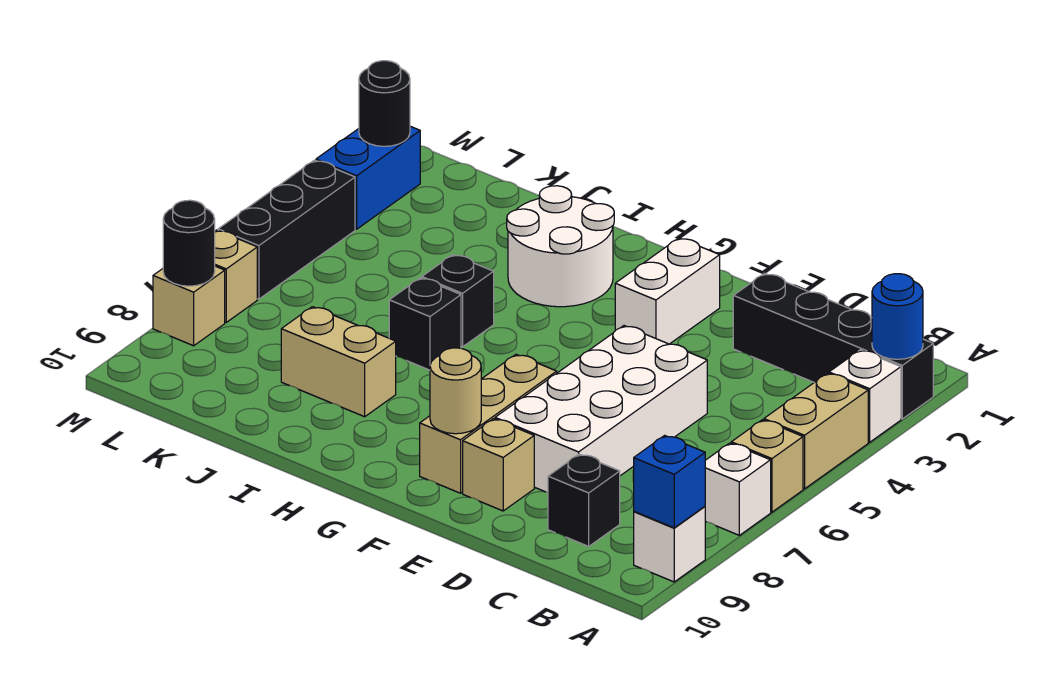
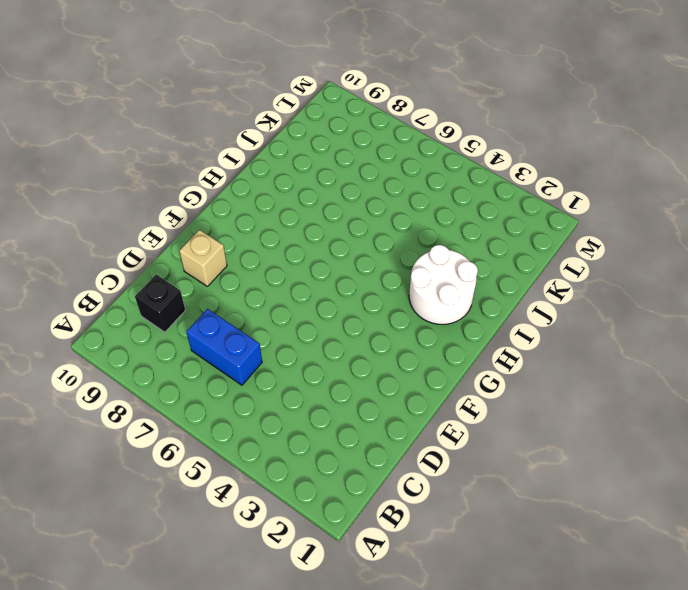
blue 1x2 brick [186,309,262,385] -> blue 1x2 brick moved to [316,126,420,229]
none -> black 1x4 brick [733,273,933,419]
none -> white 1x1 brick [829,350,901,442]
none -> tan 1x2 brick [764,373,868,489]

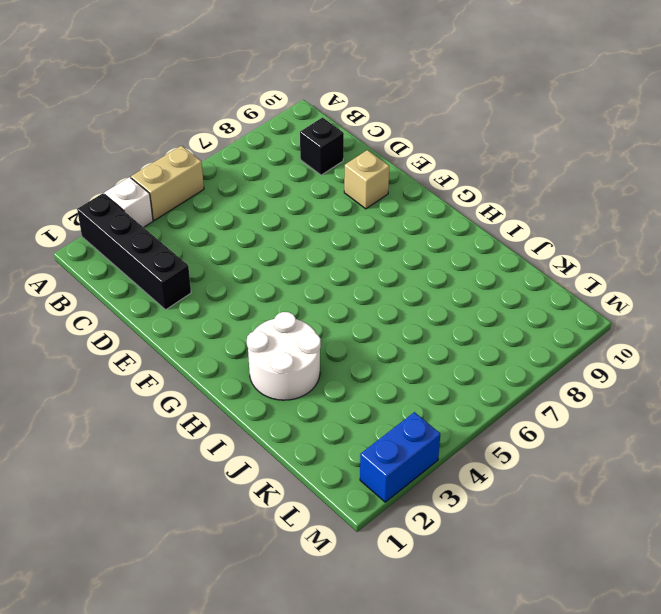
none -> tan 1x1 brick [731,420,803,512]
none -> white 1x1 brick [705,443,771,535]
none -> white 1x1 brick [634,506,705,582]

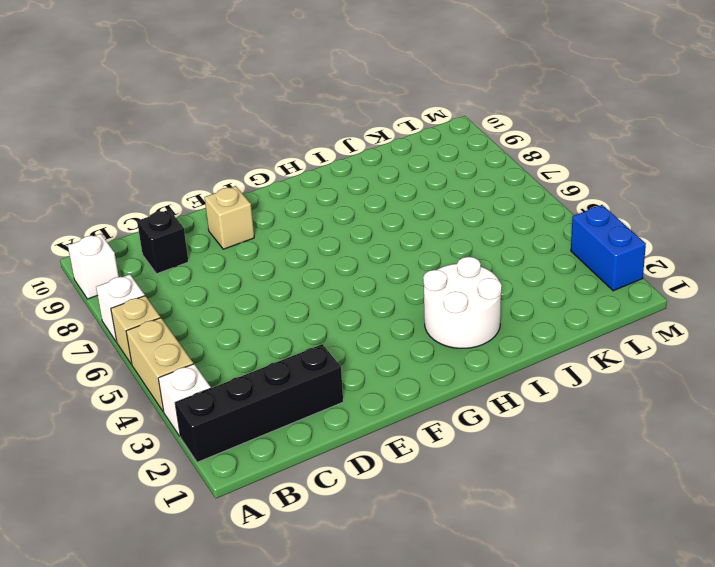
none -> white 2x4 brick [495,326,707,492]
none -> white 1x2 brick [615,238,720,344]
none -> tan 1x3 brick [420,354,557,493]

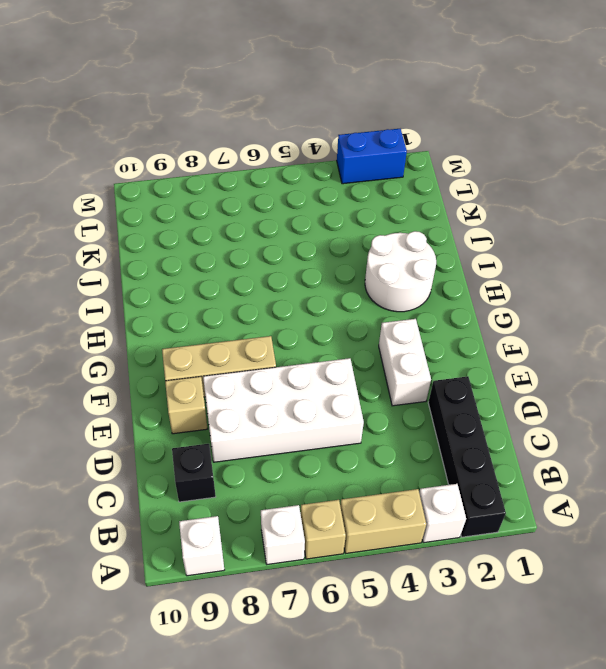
white 1x2 brick [379,319,431,406] -> white 1x2 brick turned to [615,238,720,344]
none -> black 1x1 brick [422,255,494,347]
none -> black 1x1 brick [389,278,461,370]
none -> tan 1x2 brick [281,307,396,417]

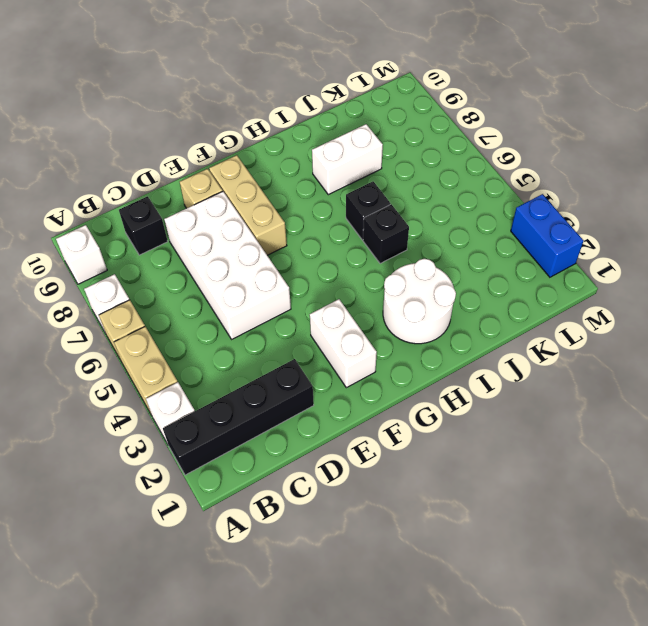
white 1x2 brick [312,124,383,195] -> tan 1x2 brick [281,307,396,417]
none -> black 1x3 brick [218,160,355,299]
none -> tan 1x1 brick [215,230,257,322]
none -> tan 1x1 brick [153,266,225,346]

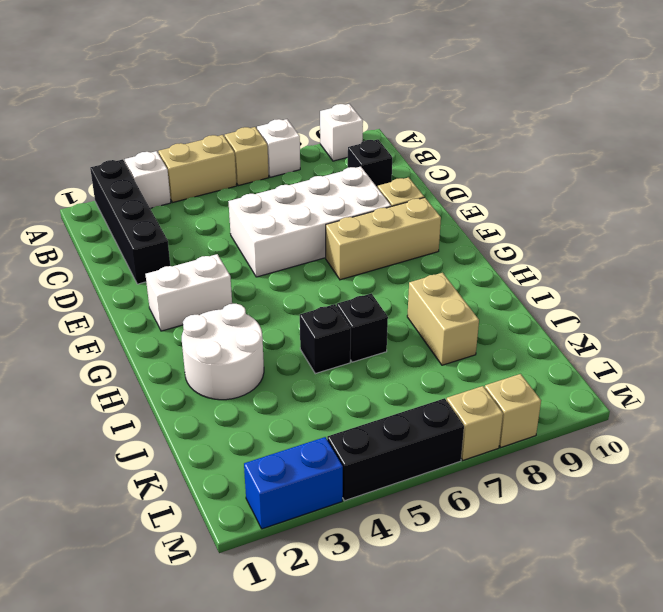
none -> blue 1x1 round brick [872,274,923,359]
none -> blue 1x1 brick [634,435,705,528]
none -> tan 1x1 round brick [430,348,481,434]

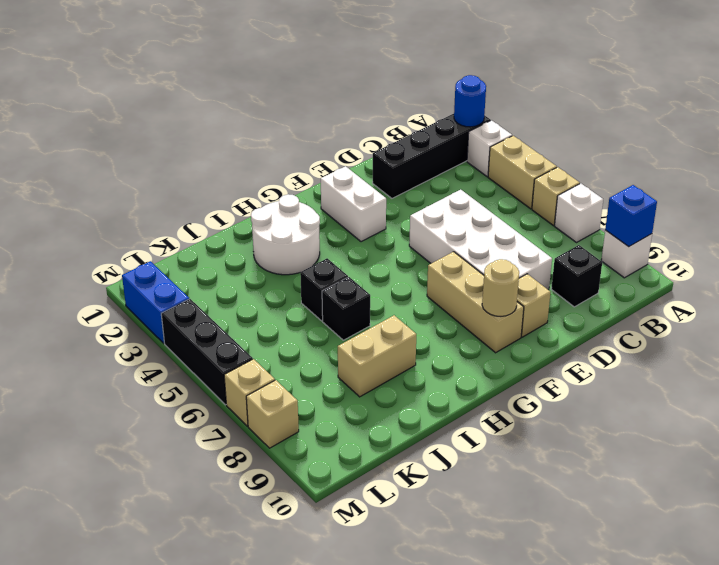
none -> black 1x1 round brick [359,61,410,146]
none -> black 1x1 round brick [163,200,215,286]

